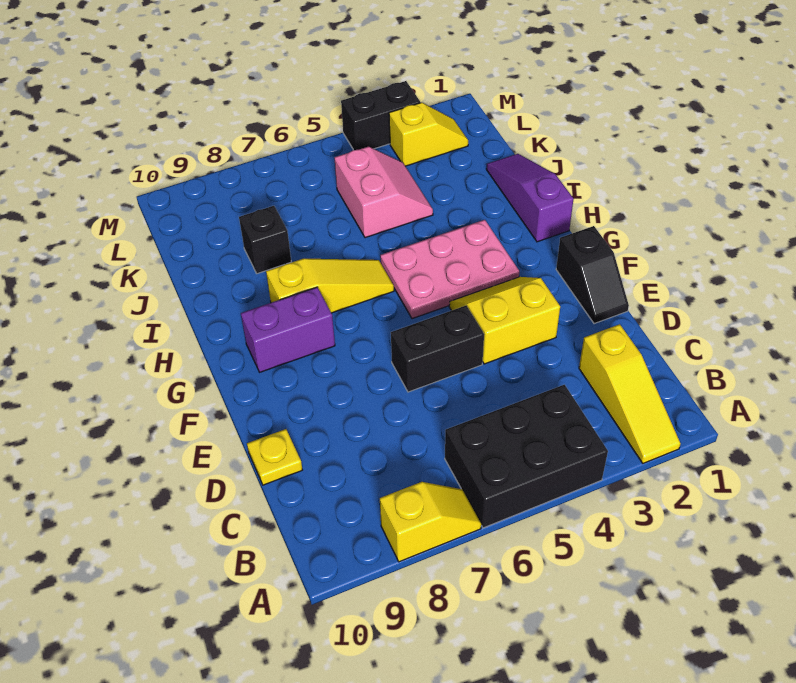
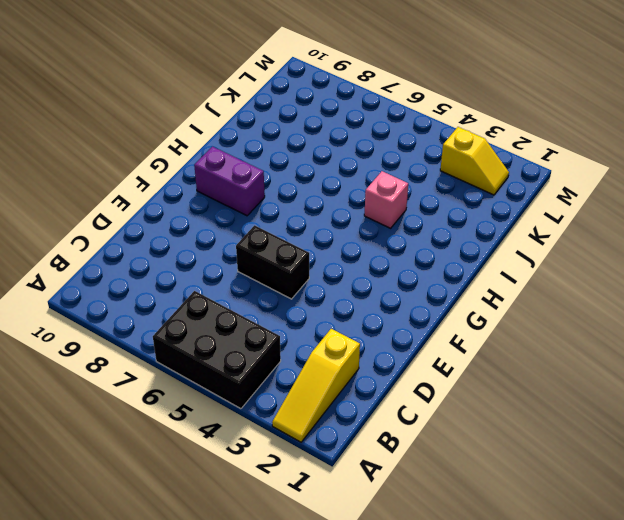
pink 1x1 brick [364,171,408,228] -> none
none -> yellow 1x2 slope [380,482,481,562]
none -> yellow 1x1 plate [247,429,302,485]
none -> black 1x2 slope [556,226,629,324]

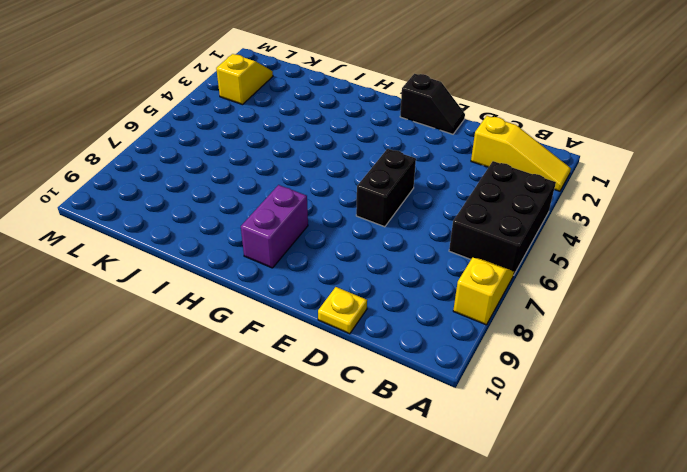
none -> yellow 2x2 slope [449,277,560,364]
none -> pink 2x3 plate [380,220,519,319]
none -> purple 1x3 slope [486,154,573,242]

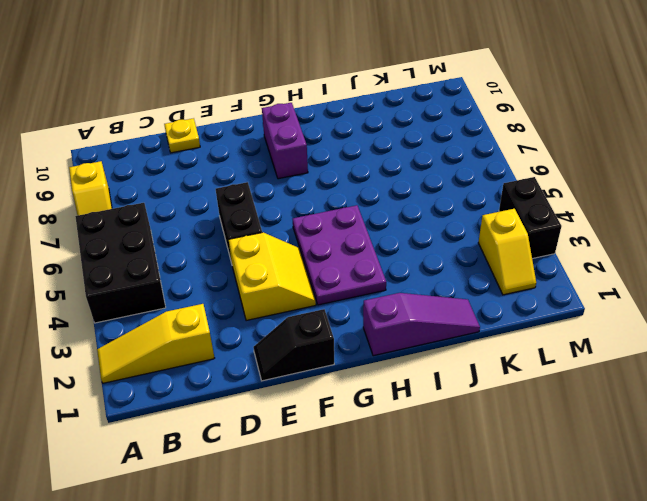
purple 2x3 plate [293,205,386,305] -> pink 2x3 plate [380,220,519,319]
none -> yellow 1x3 slope [266,259,394,313]
none -> pink 2x2 slope [334,147,433,238]
none -> black 1x1 brick [239,206,291,274]

